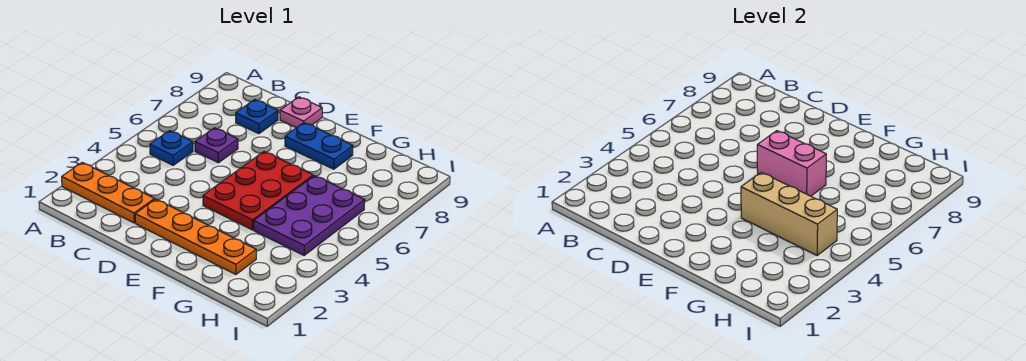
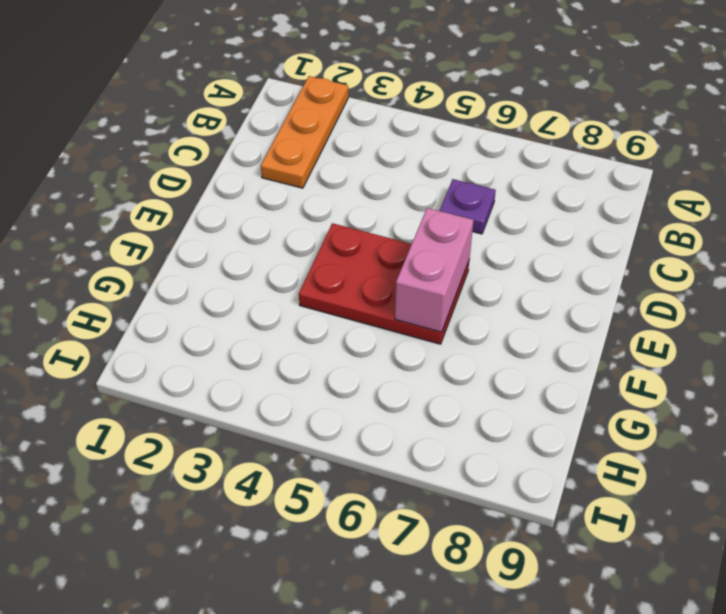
none -> blue 1x1 plate [150,131,193,165]
none -> blue 1x1 plate [236,100,278,134]

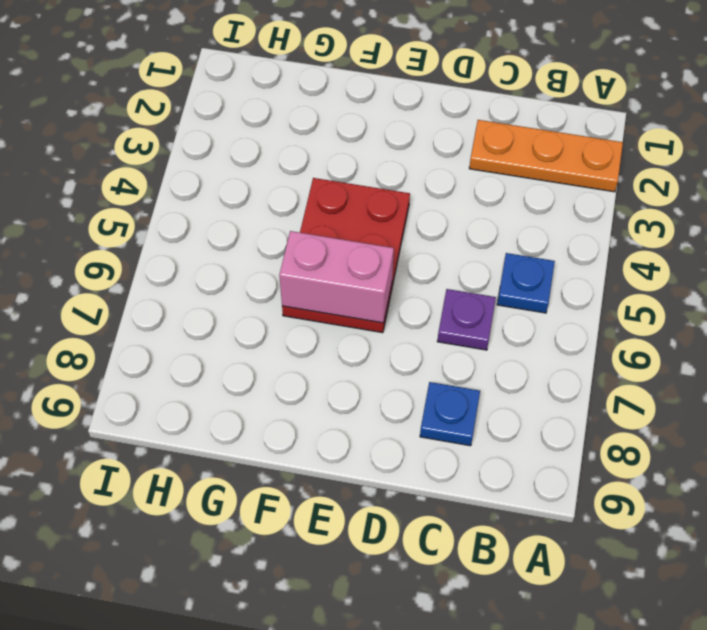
none -> orange 1x4 plate [135,199,256,274]
none -> pink 1x1 plate [280,97,322,128]

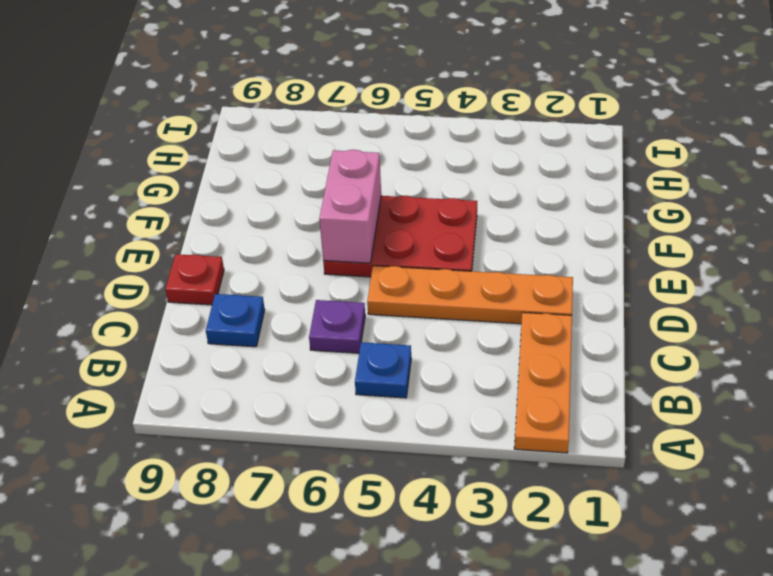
orange 1x4 plate [367,266,573,324] -> orange 1x4 plate turned to [135,199,256,274]
red 1x1 plate [166,254,224,305] -> pink 1x1 plate [280,97,322,128]
none -> blue 1x2 plate [285,123,353,169]
none -> purple 2x3 plate [254,176,365,255]

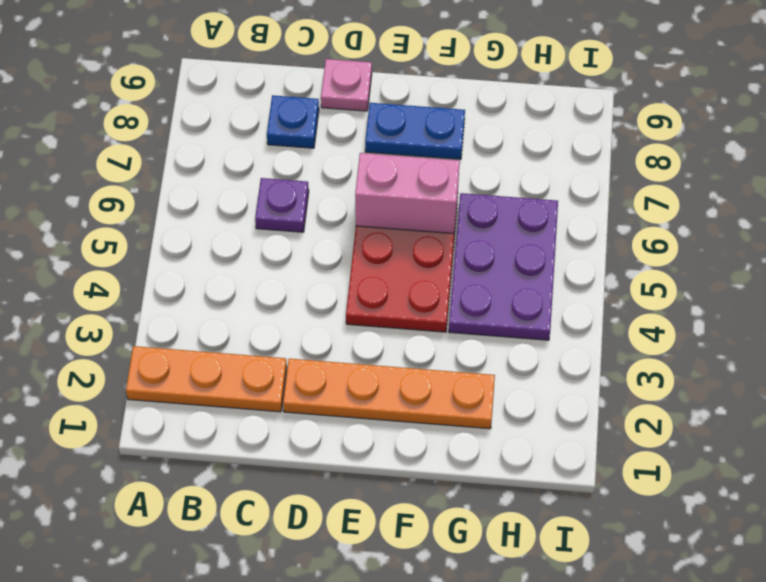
none -> blue 1x1 plate [150,131,193,165]
none -> tan 1x3 brick [741,173,837,255]

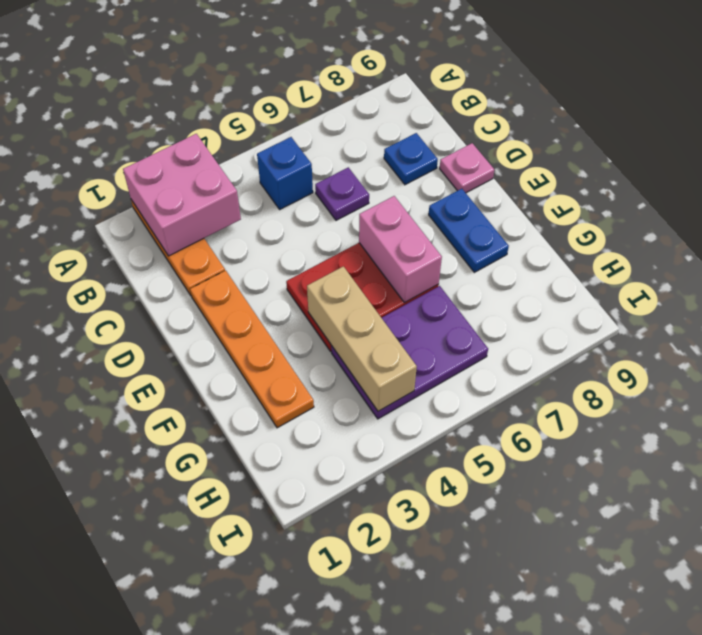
pink 2x2 brick [123,134,241,256] -> none
blue 1x1 brick [257,137,313,209] -> blue 1x1 plate [150,131,193,165]

